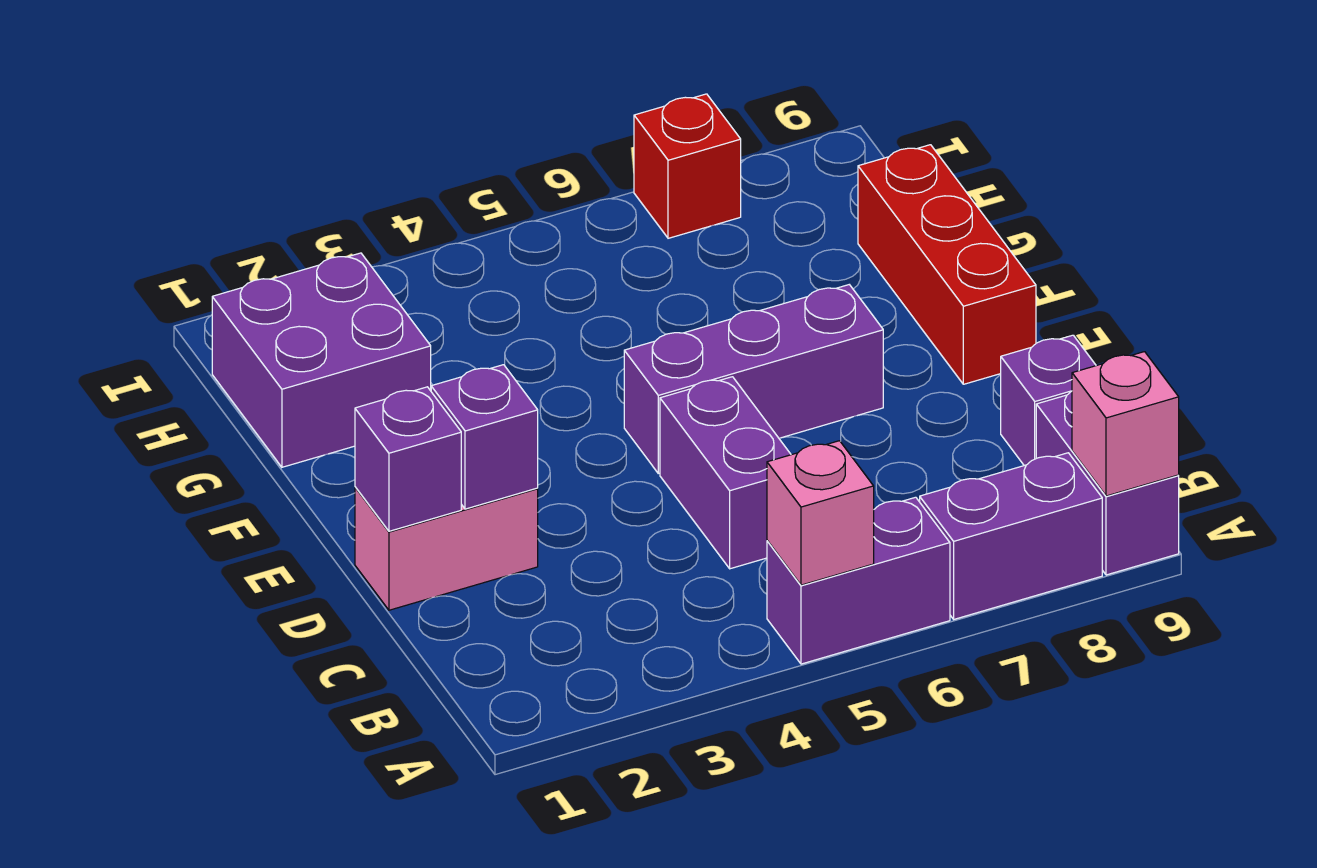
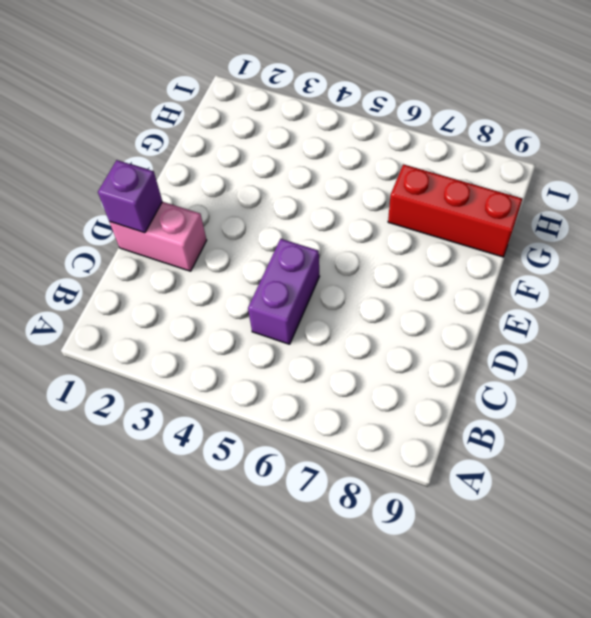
red 1x3 brick [388,164,522,257] -> red 1x3 brick turned to [858,145,1036,384]
none -> purple 1x2 brick [767,497,950,664]
none -> purple 1x2 brick [920,453,1102,619]
none -> purple 1x2 brick [1036,391,1179,575]

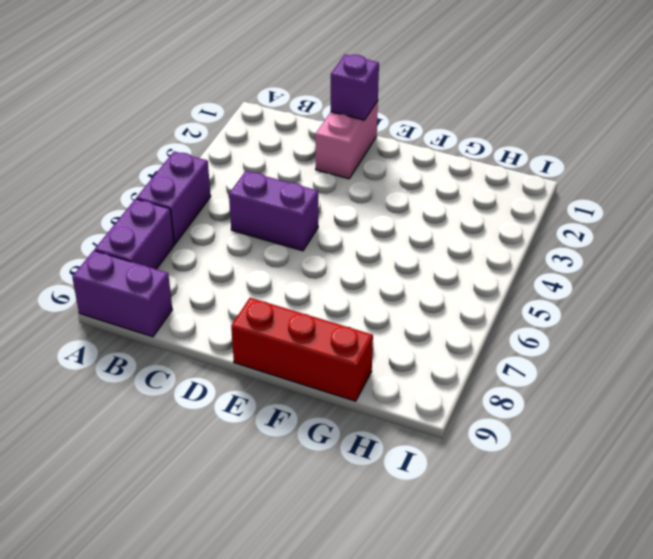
none -> purple 1x1 brick [1001,335,1096,466]
none -> purple 1x3 brick [624,285,883,473]
none -> purple 2x2 brick [212,253,431,467]

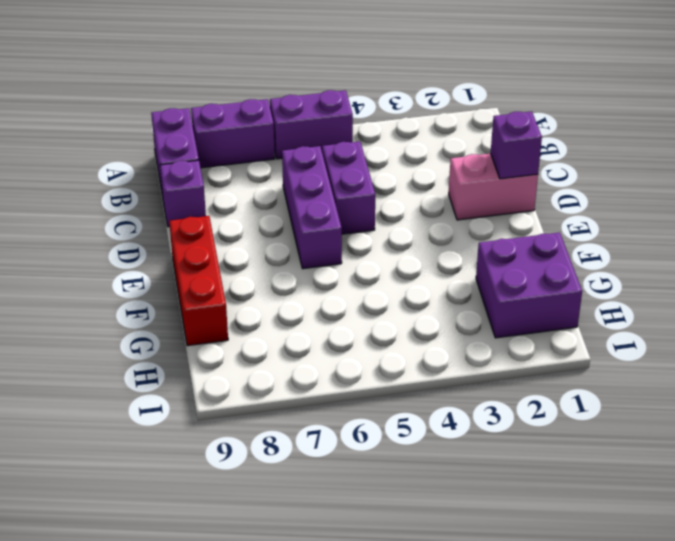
purple 1x3 brick [282,146,342,269] -> purple 1x3 brick turned to [624,285,883,473]
none -> red 1x1 brick [634,94,741,238]
none -> pink 1x1 brick [767,441,874,585]
none -> pink 1x1 brick [1072,352,1179,496]

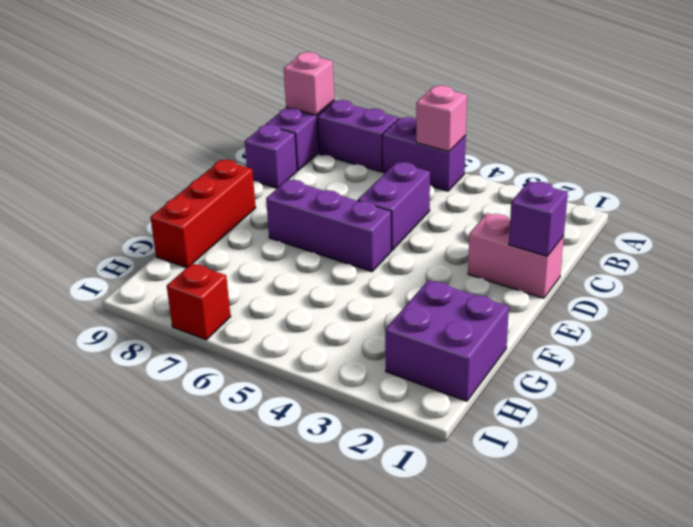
none -> purple 1x1 brick [431,365,538,509]

